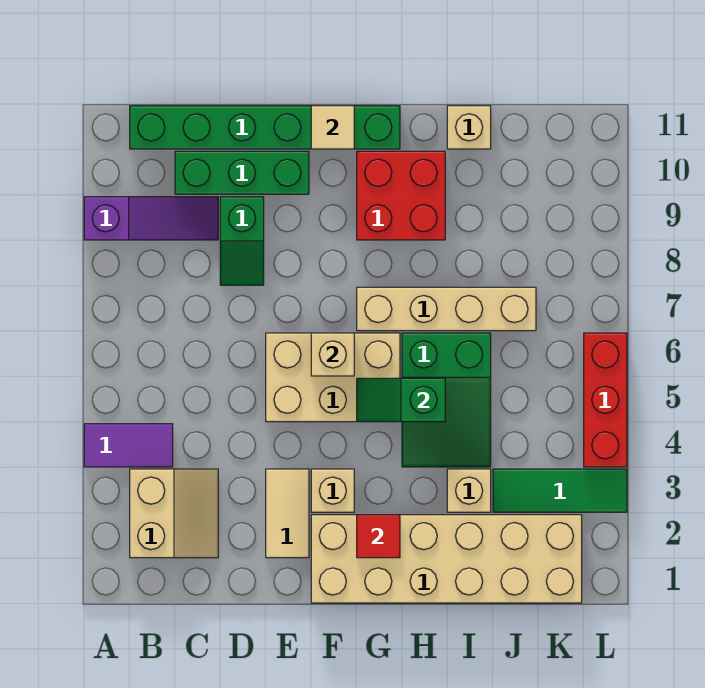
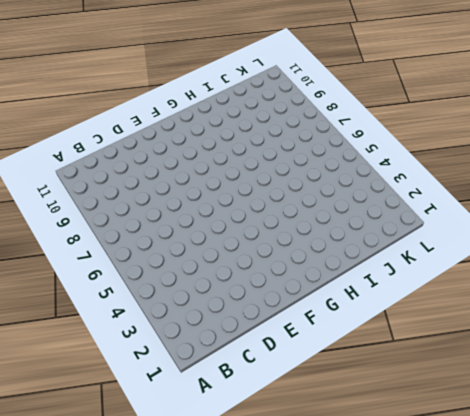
none -> purple 1x2 tile [84,424,173,467]
none -> purple 1x3 slope [84,197,218,240]
none -> tan 2x2 slope [130,469,218,558]

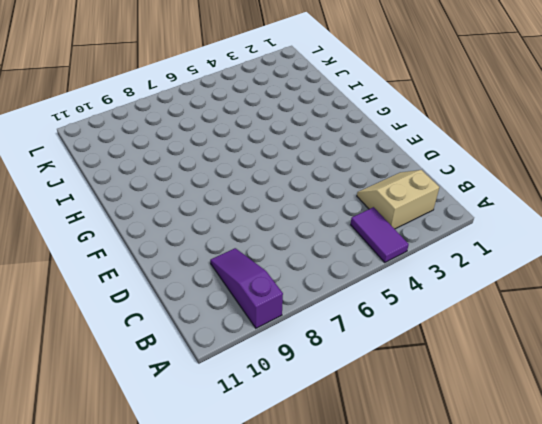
none -> green 1x6 brick [130,106,400,149]
none -> green 1x3 brick [175,151,309,194]
none -> green 1x2 slope [220,197,264,285]

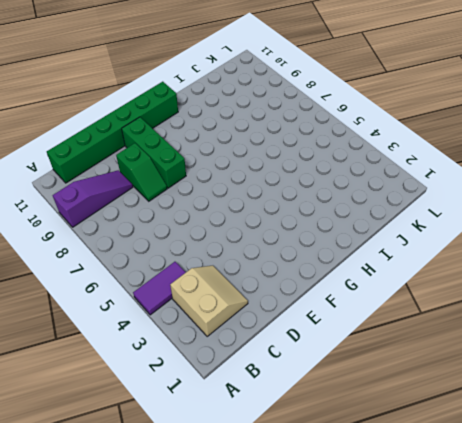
green 1x3 brick [122,117,186,188] -> green 1x3 brick turned to [175,151,309,194]
none -> tan 1x2 tile [266,469,309,558]
none -> tan 2x3 brick [266,333,400,422]
none -> tan 2x6 brick [311,515,582,603]

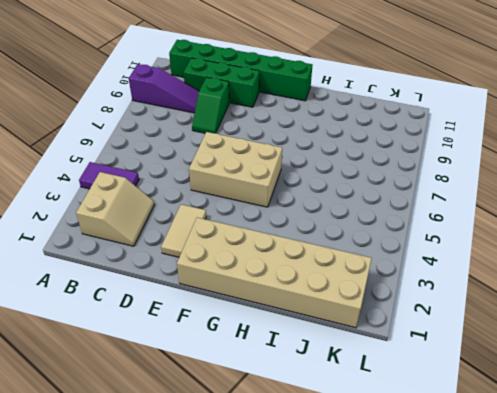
none -> tan 1x1 brick [311,469,354,512]
none -> tan 1x4 brick [357,287,536,331]
none -> red 2x2 brick [357,151,445,240]

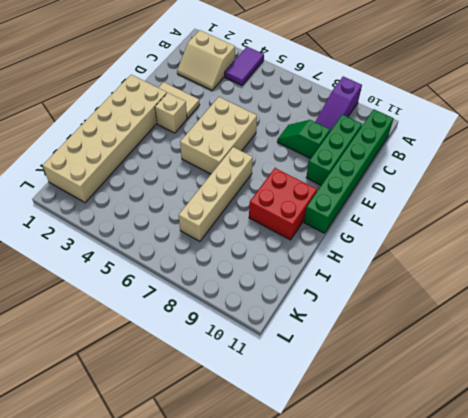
none -> green 2x3 slope [402,333,491,467]
none -> tan 1x1 brick [447,469,491,512]
none -> tan 1x1 brick [447,106,491,149]

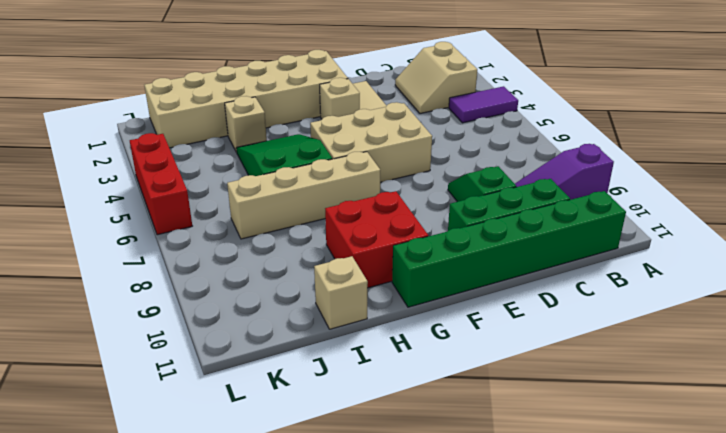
none -> green 1x3 tile [493,469,627,512]
none -> tan 1x1 brick [311,333,354,376]
none -> tan 1x1 tile [311,106,354,149]

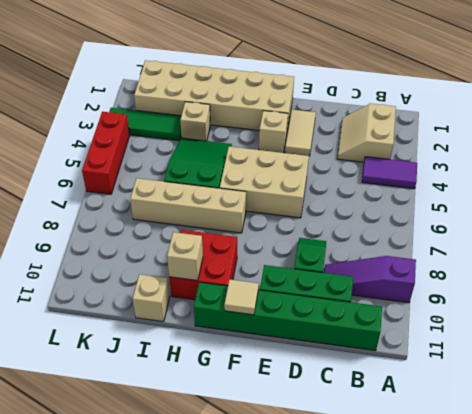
tan 1x1 brick [167,232,203,281] -> tan 1x1 brick moved to [311,333,354,376]
none -> red 1x1 tile [357,515,400,558]
none -> green 1x2 slope [357,378,445,422]

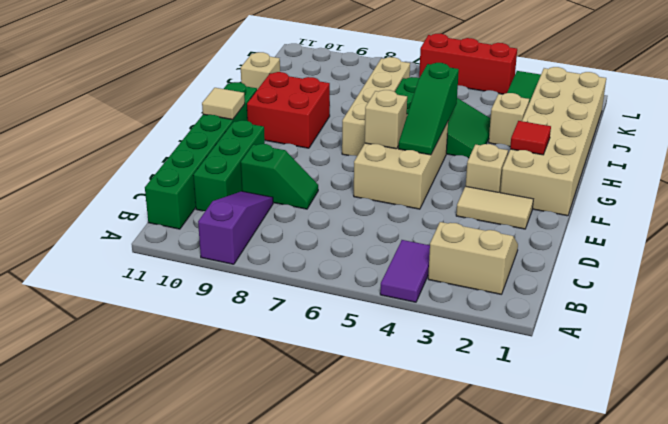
green 1x3 slope [398,63,459,155] -> green 1x2 slope [357,378,445,422]

